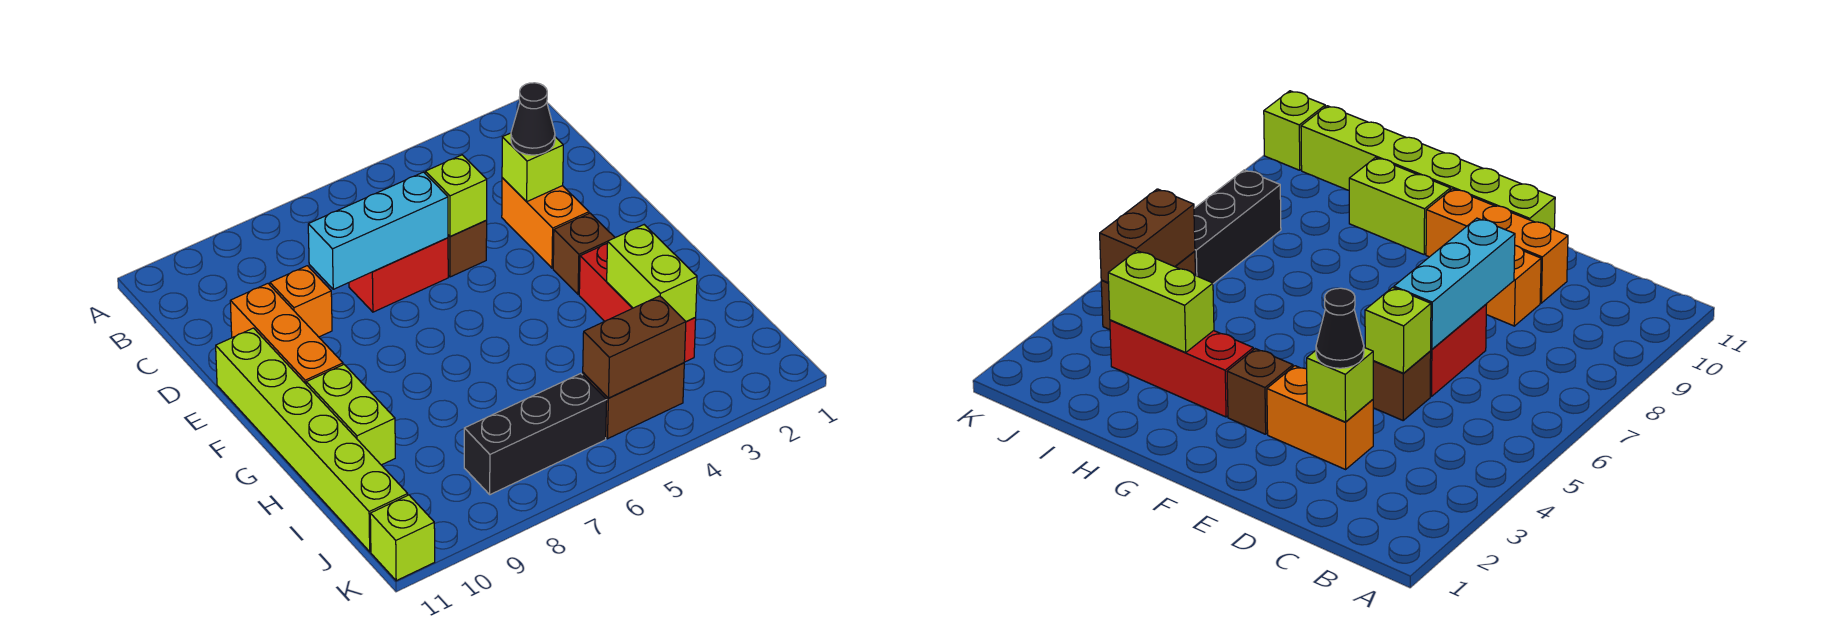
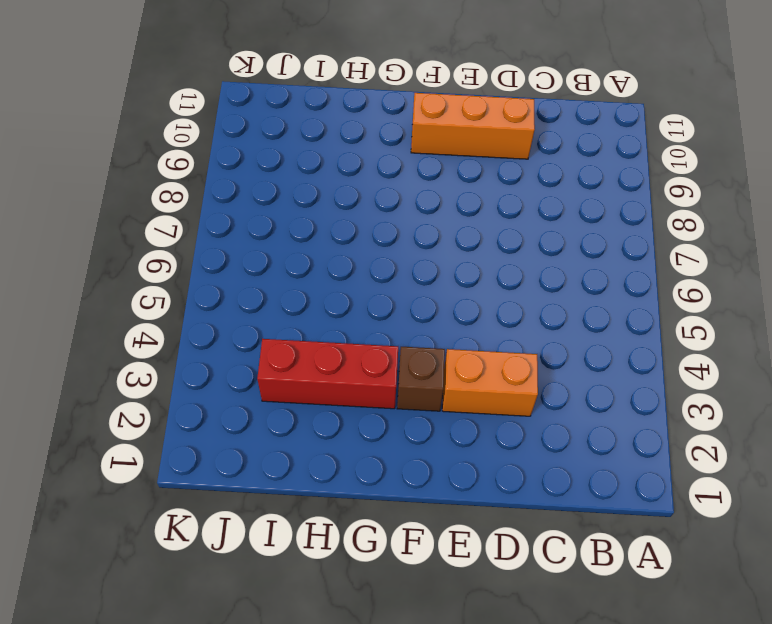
none -> brown 1x1 brick [448,221,487,277]
none -> red 1x2 brick [349,238,448,312]
none -> orange 1x1 brick [270,266,332,337]

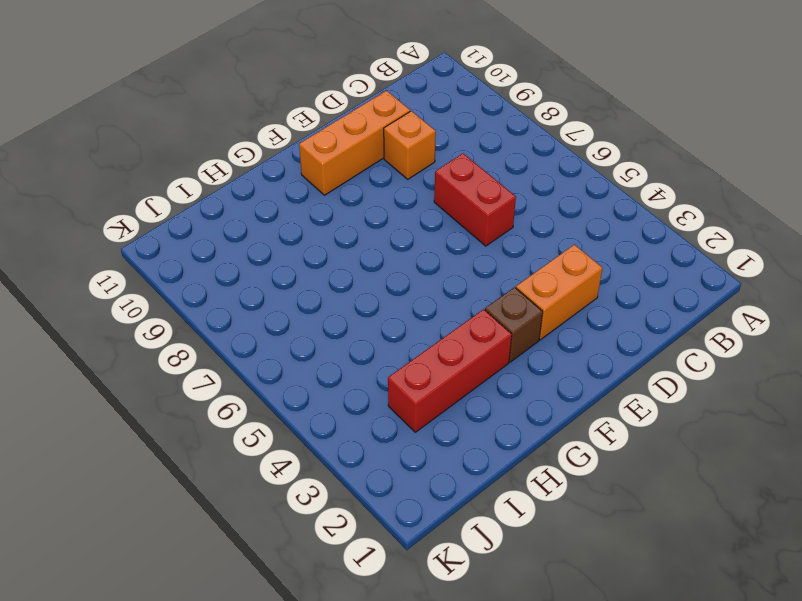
none -> brown 1x1 brick [448,221,487,277]
none -> lime 1x6 brick [216,328,408,552]
none -> lime 1x2 brick [306,365,395,465]

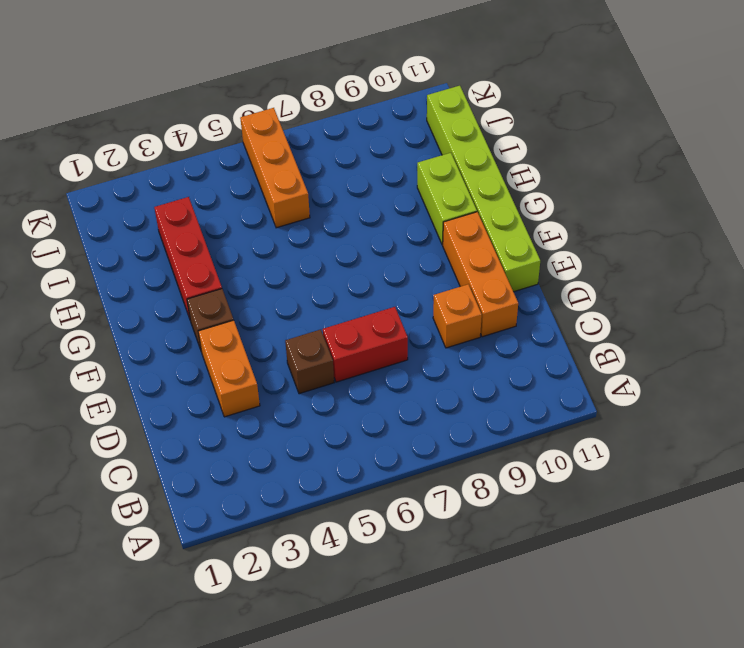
orange 1x3 brick [240,108,310,228] -> black 1x3 brick [464,373,607,495]
none -> brown 1x2 brick [583,363,684,439]
none -> lime 1x1 brick [370,495,435,581]
none -> lime 1x1 brick [502,133,563,202]

